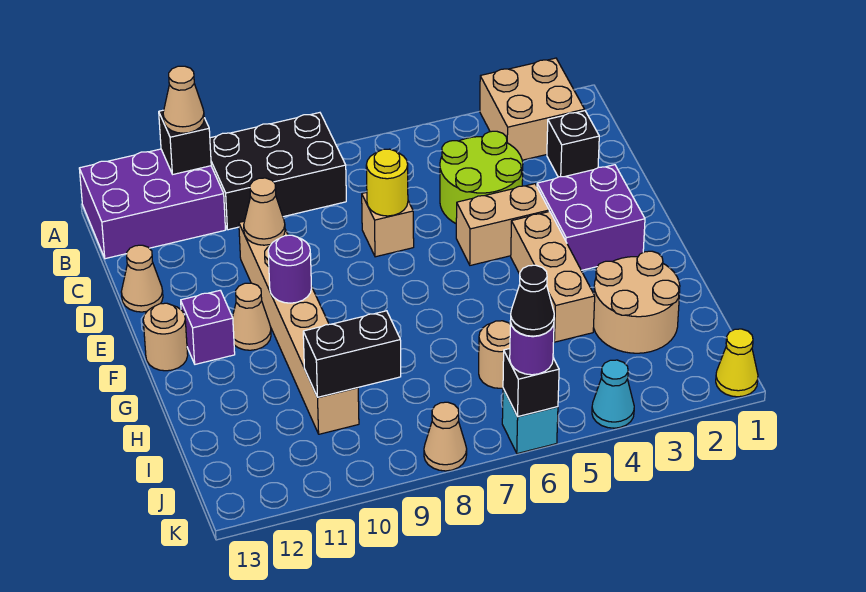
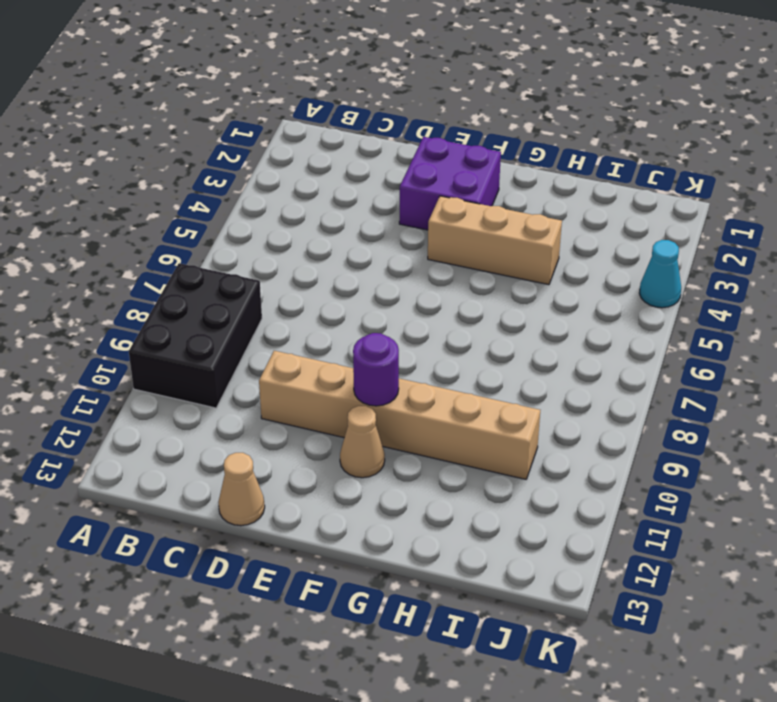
none -> tan 2x2 brick [480,58,585,160]
none -> purple 2x3 brick [79,149,225,259]
none -> black 1x1 brick [547,111,599,177]

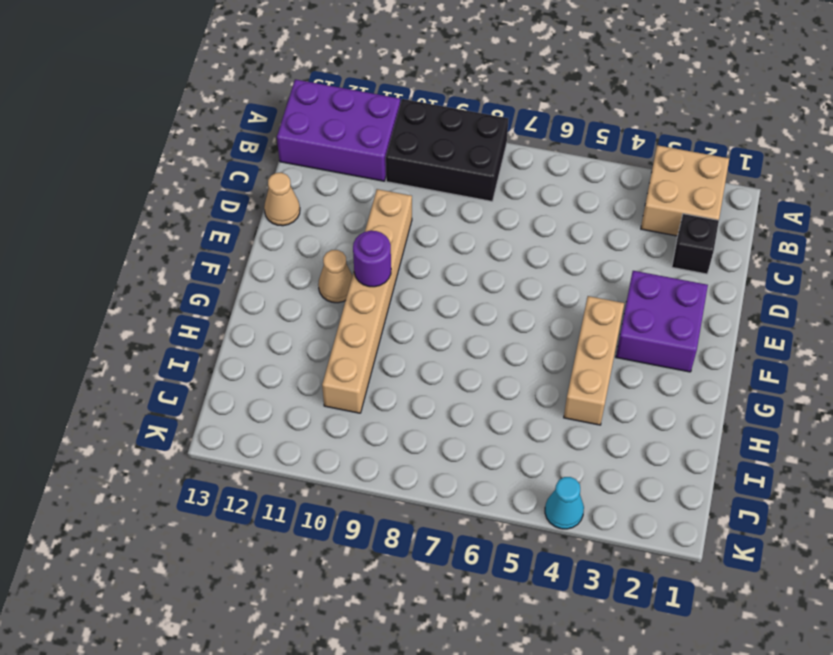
none -> lime 2x2 round brick [440,131,523,223]
none -> tan 1x1 brick [362,192,414,257]
none -> tan 1x2 brick [456,184,549,265]

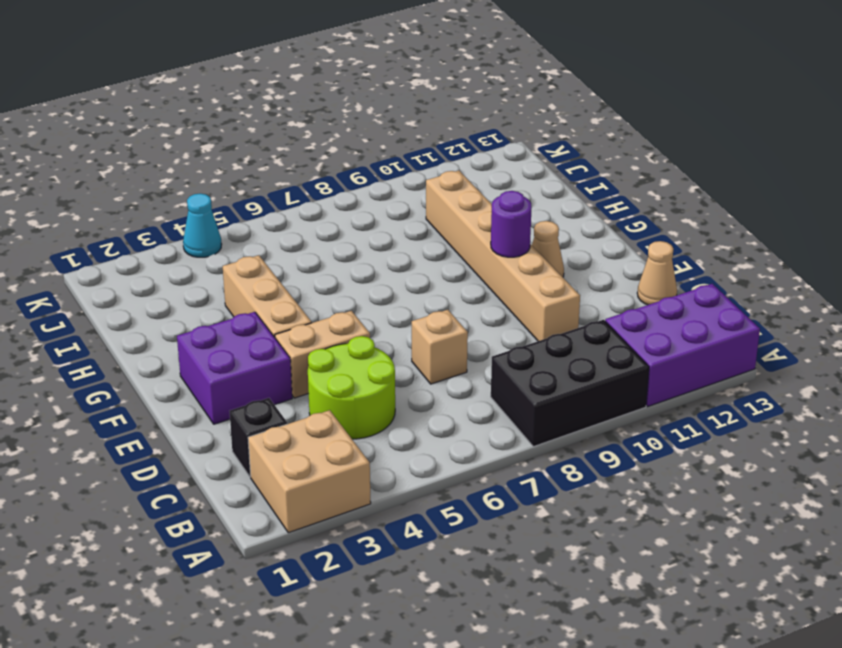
none -> purple 1x1 brick [181,290,235,364]
none -> tan 1x1 round brick [143,303,188,371]
none -> tan 2x2 round brick [594,251,680,353]

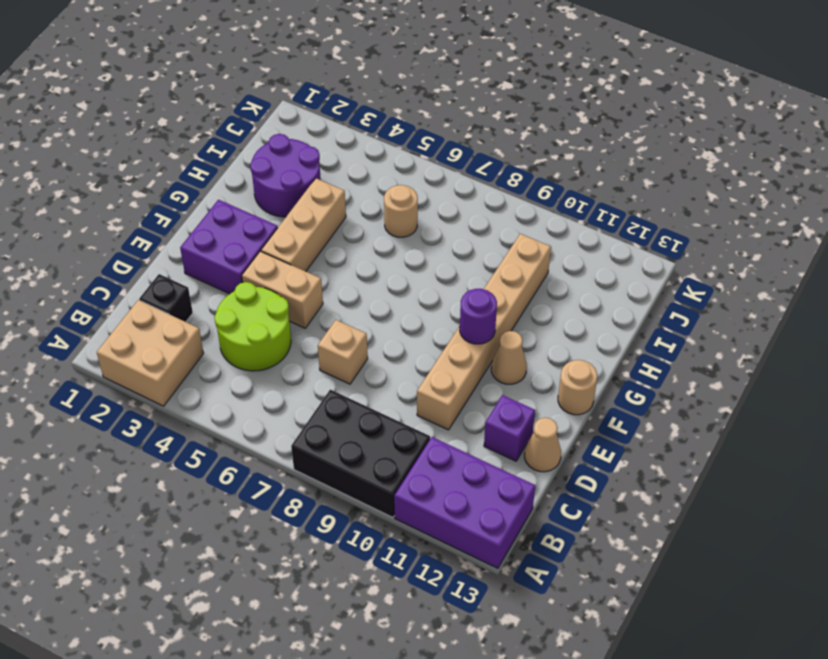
purple 1x1 brick [484,395,535,461] -> purple 1x1 brick moved to [181,290,235,364]
purple 2x2 round brick [250,134,321,217] -> tan 2x2 round brick [594,251,680,353]
none -> yellow 1x1 cone [716,329,758,397]
none -> cyan 1x1 cone [592,360,634,428]
none -> cyan 1x1 brick [502,389,558,454]

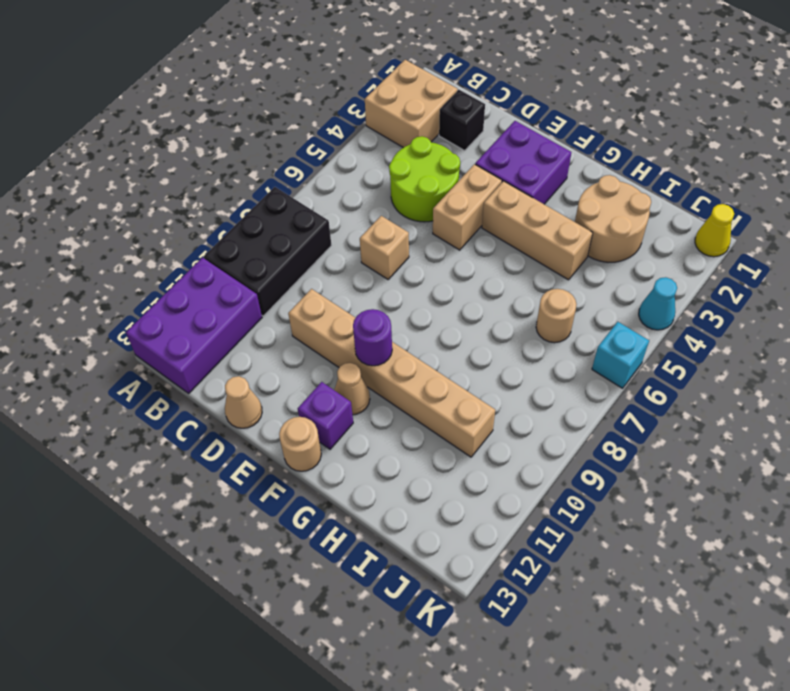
none -> tan 1x1 cone [424,402,467,471]
none -> black 1x1 brick [159,110,211,174]
none -> yellow 1x1 round brick [366,149,408,216]

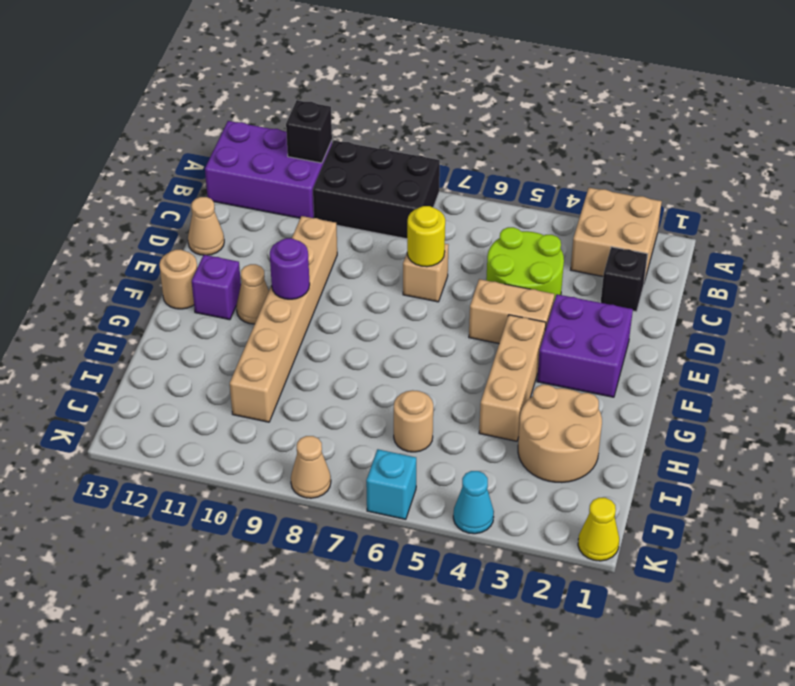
none -> tan 1x1 cone [244,178,285,245]
none -> black 1x2 brick [303,311,401,397]
none -> black 1x1 brick [503,349,559,417]

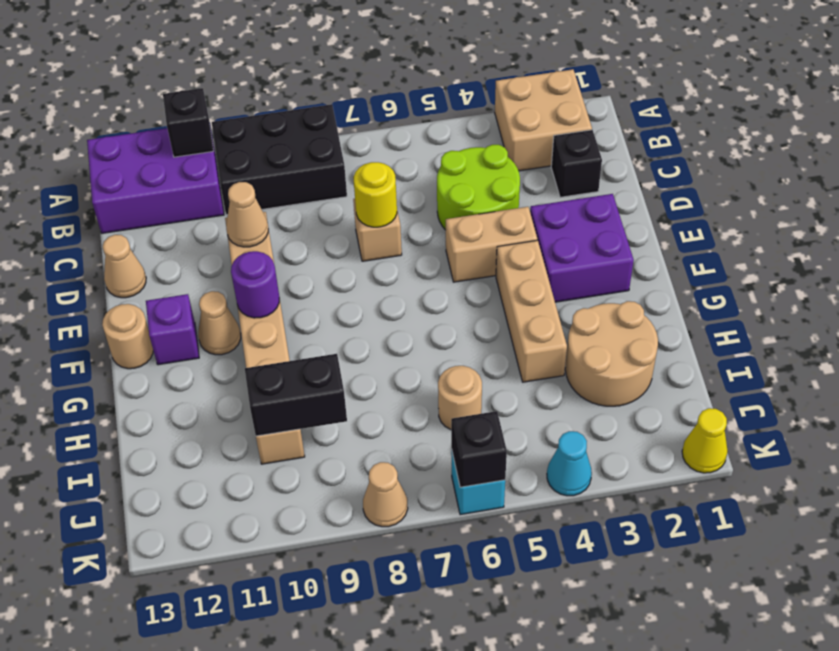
none -> tan 1x1 cone [163,66,204,133]
none -> purple 1x1 round brick [510,322,554,375]
none -> black 1x1 cone [510,265,554,336]

